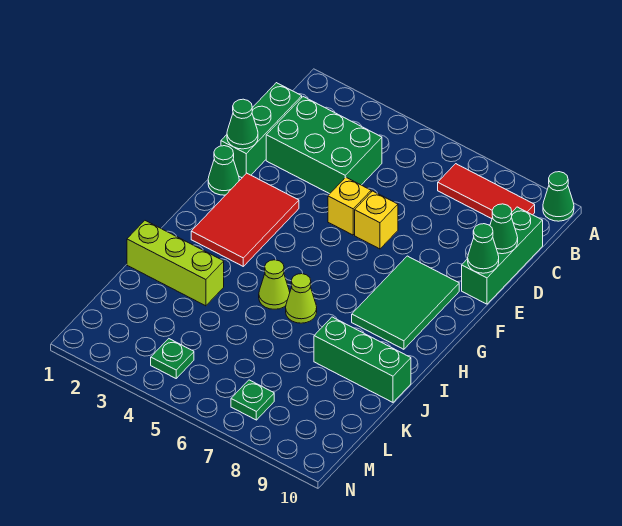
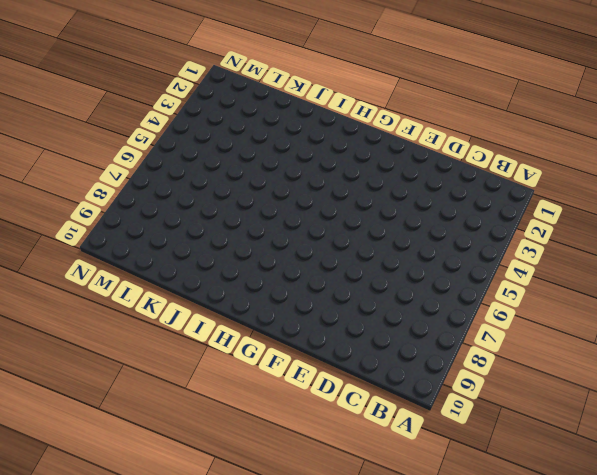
none -> green 1x1 cone [543,172,574,221]
none -> red 1x3 tile [438,164,535,219]
none -> green 1x3 brick [221,83,302,178]

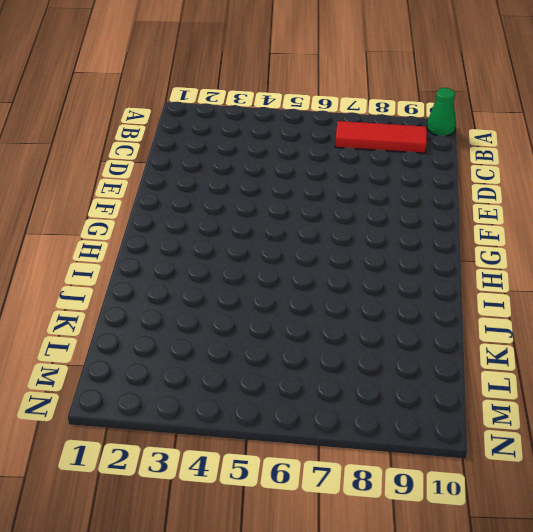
none -> green 1x3 brick [221,83,302,178]
none -> green 2x3 brick [266,97,382,194]
none -> green 1x3 brick [462,207,543,304]

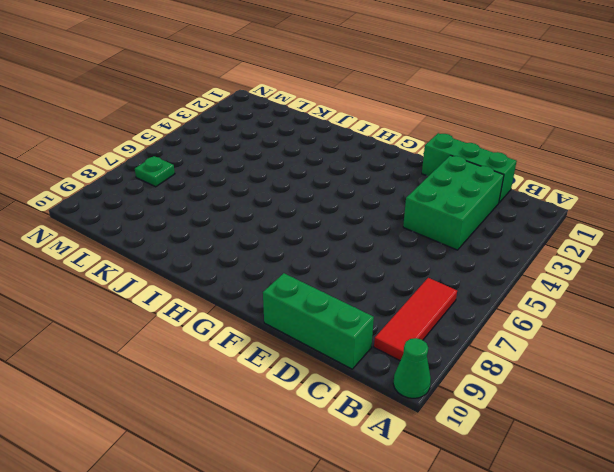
none -> yellow 1x1 brick [328,177,371,235]
none -> yellow 1x1 brick [355,191,398,249]
none -> green 1x1 cone [208,146,239,195]

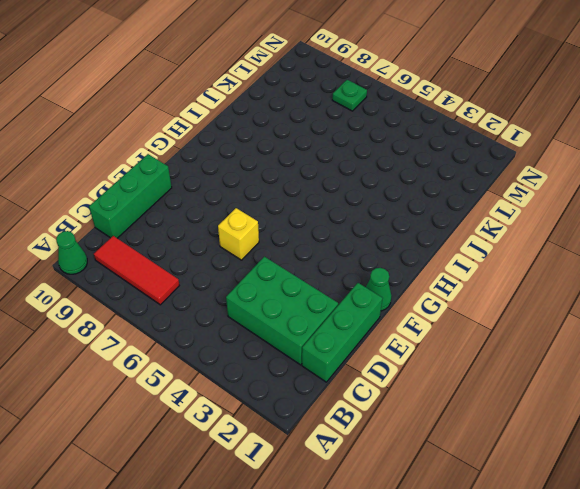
none -> yellow 1x1 brick [328,177,371,235]
none -> red 2x3 tile [191,173,299,266]
none -> green 2x3 tile [352,256,459,349]

